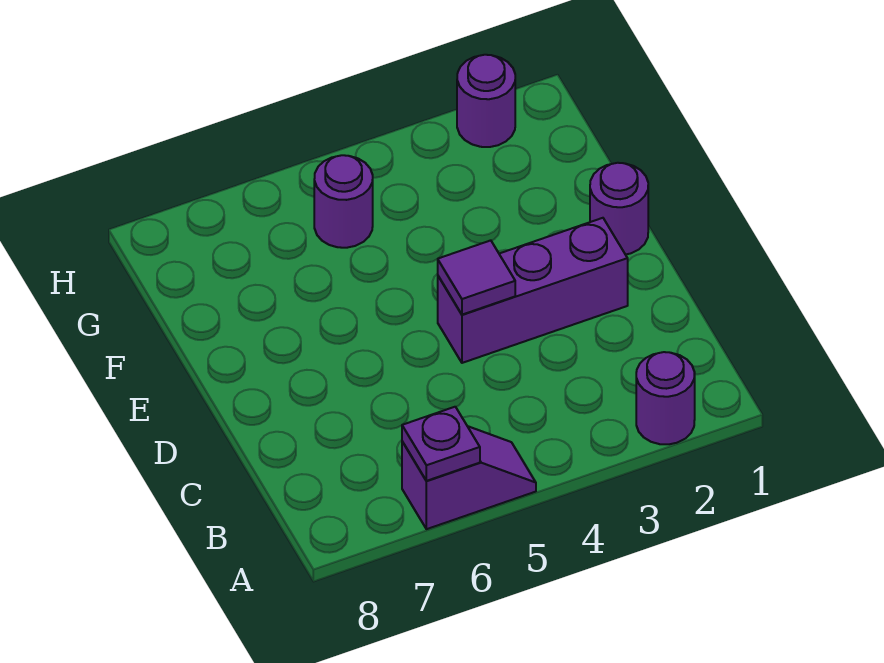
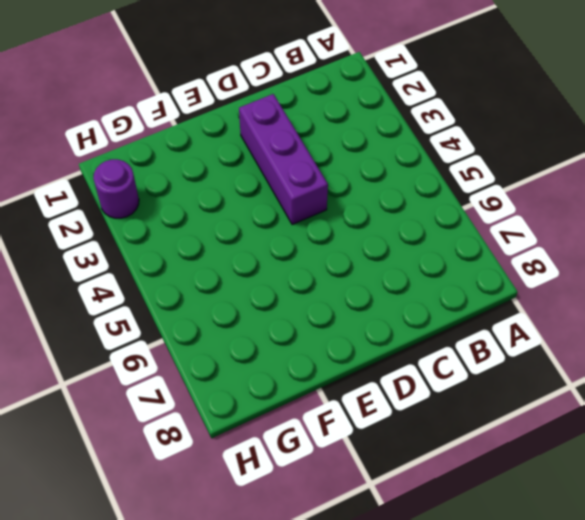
none -> purple 1x1 round brick [636,352,695,444]
none -> purple 1x2 slope [402,426,536,529]

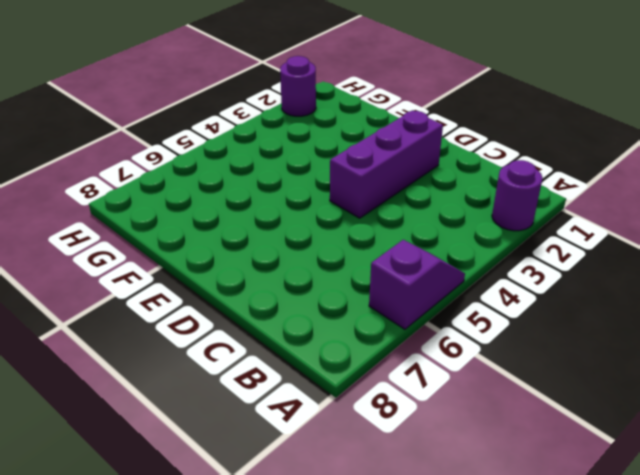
none -> purple 1x1 round brick [590,163,648,255]
none -> purple 1x1 round brick [314,155,373,248]

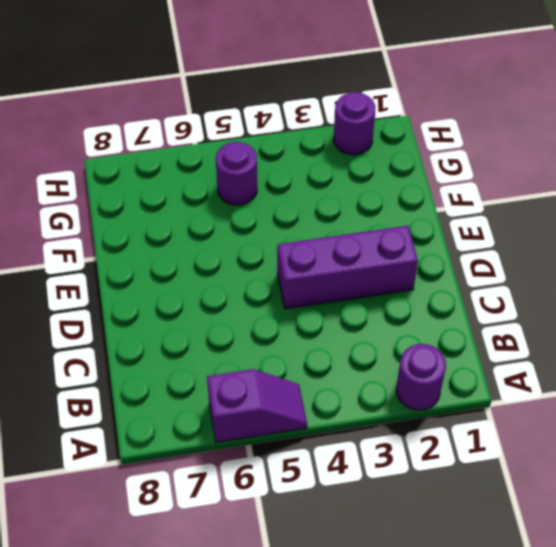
none -> purple 1x1 round brick [590,163,648,255]
none -> purple 1x1 plate [402,407,480,481]

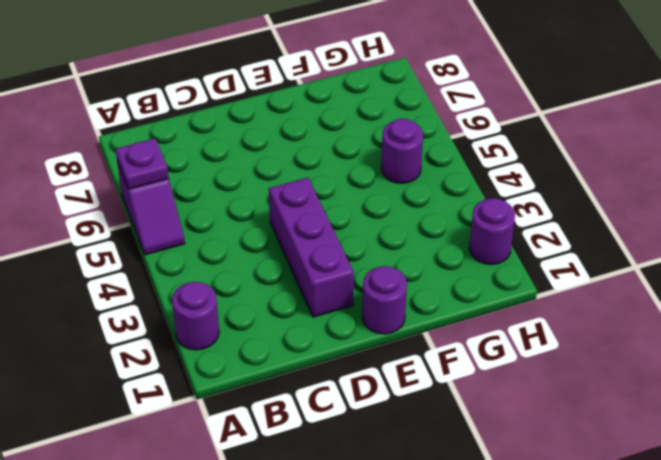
none -> purple 1x1 tile [438,240,515,315]

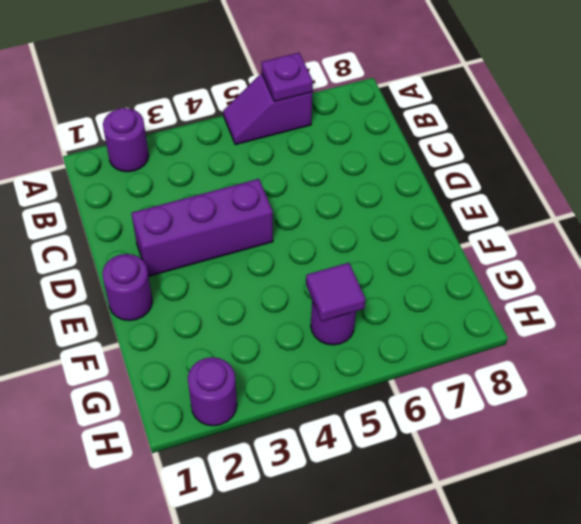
purple 1x1 tile [306,263,366,321] -> purple 1x1 tile moved to [438,240,515,315]

